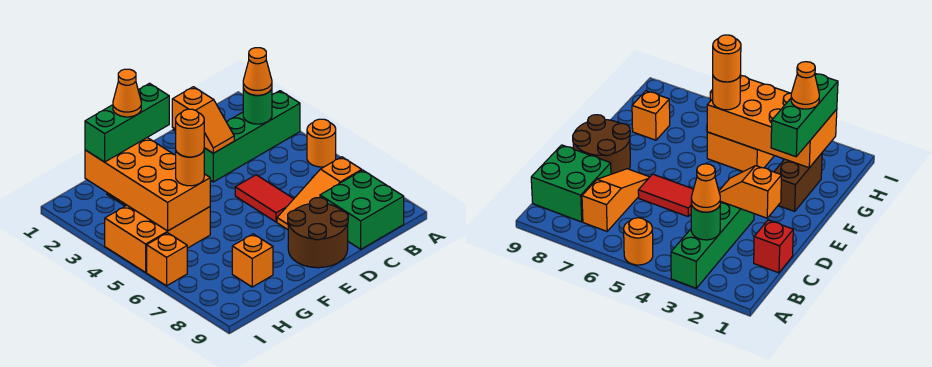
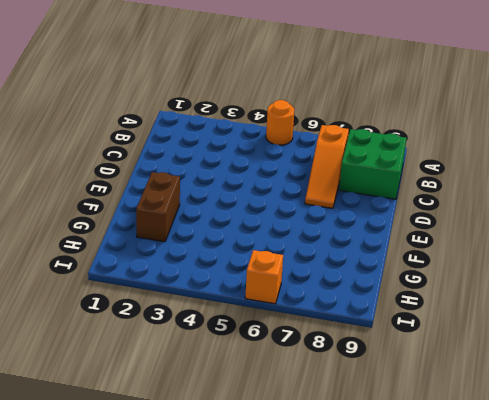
none -> green 1x4 brick [204,91,300,182]
none -> red 1x1 brick [754,220,793,273]
none -> red 1x2 tile [235,175,293,222]

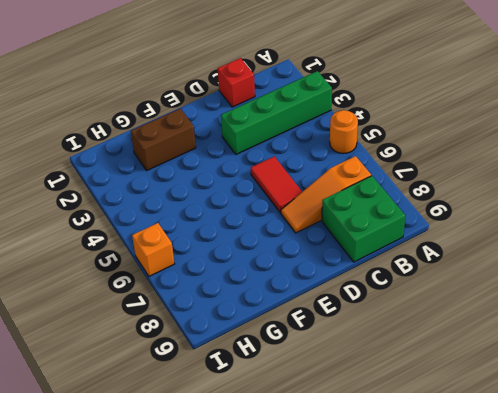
none -> brown 2x2 round brick [288,198,348,268]
none -> orange 2x3 brick [105,205,210,272]
none -> orange 1x1 brick [232,234,273,287]

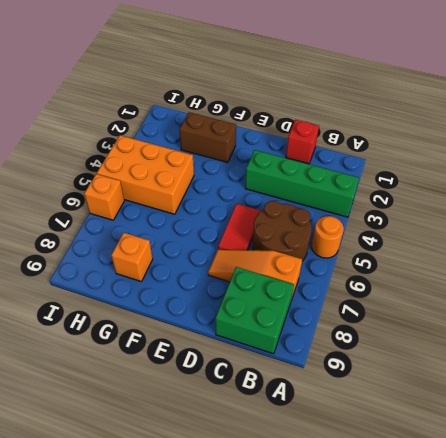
brown 2x2 round brick [253,201,312,261] -> brown 2x2 round brick moved to [288,198,348,268]
none -> green 1x1 round brick [243,89,272,124]
none -> orange 1x2 slope [172,87,234,153]
none -> orange 2x4 brick [85,138,210,231]

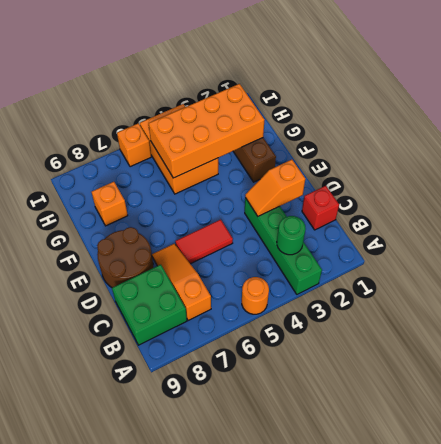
none -> orange 1x1 cone [243,48,272,95]
none -> green 1x3 brick [85,83,169,162]
none -> orange 1x1 round brick [176,151,204,186]

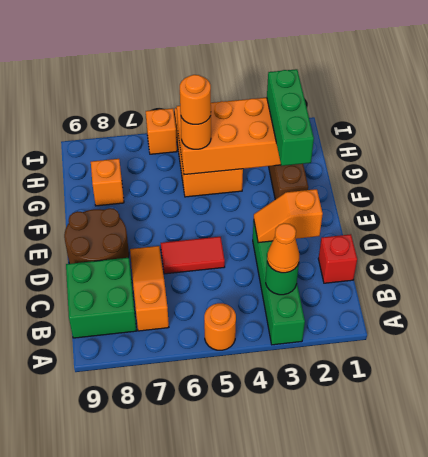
none -> orange 1x1 cone [113,69,141,117]

